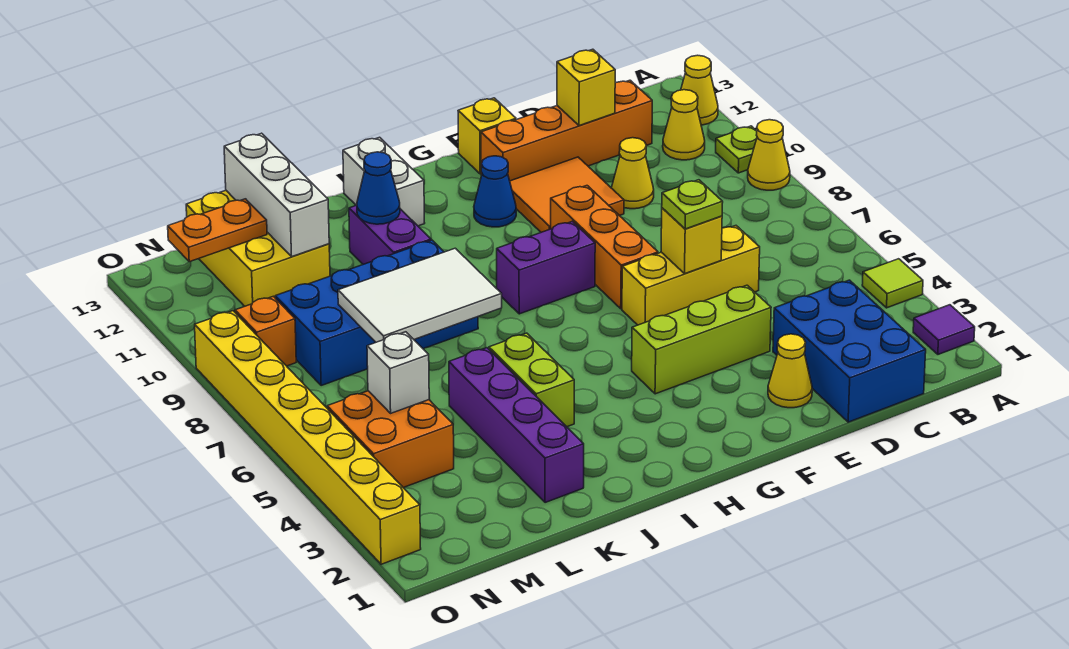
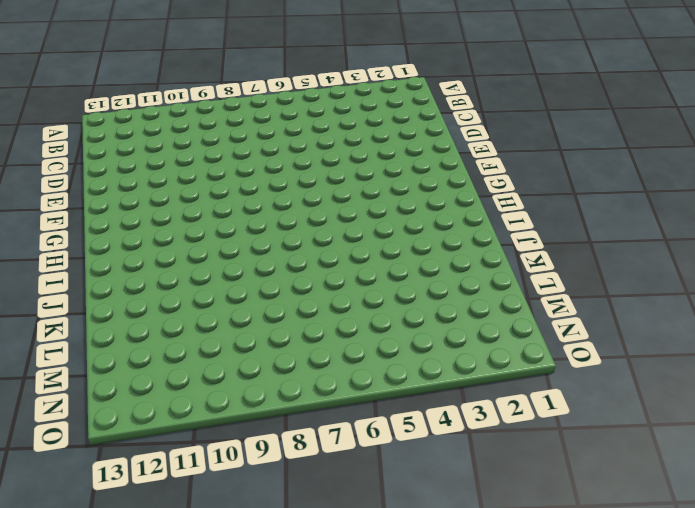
none -> purple 1x1 tile [913,305,975,354]
none -> lime 1x1 tile [862,259,923,308]
none -> yellow 1x1 cone [748,120,790,190]
none -> lime 1x1 plate [716,126,757,173]

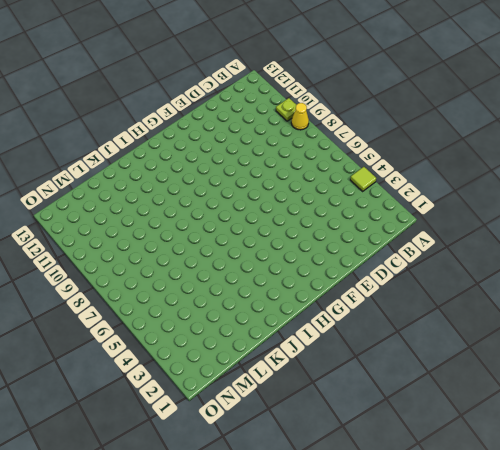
none -> purple 1x1 tile [913,305,975,354]
none -> yellow 1x1 cone [681,55,718,125]
none -> yellow 1x1 cone [663,90,705,160]
none -> blue 2x3 brick [773,280,926,422]

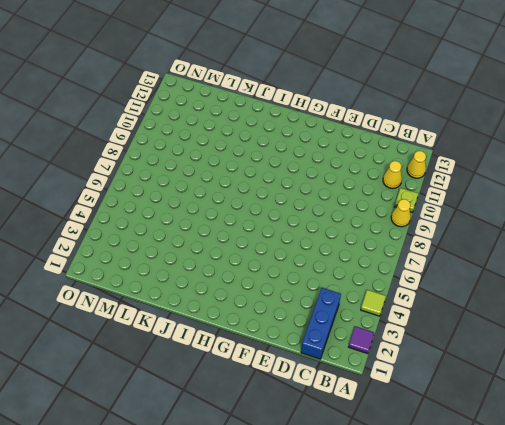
blue 1x3 brick [301,288,341,359] -> blue 2x3 brick [773,280,926,422]
none -> orange 1x4 brick [481,80,652,181]
none -> yellow 1x3 brick [622,226,760,325]
none -> yellow 1x1 cone [612,138,654,209]
none -> yellow 1x1 cone [768,334,812,408]

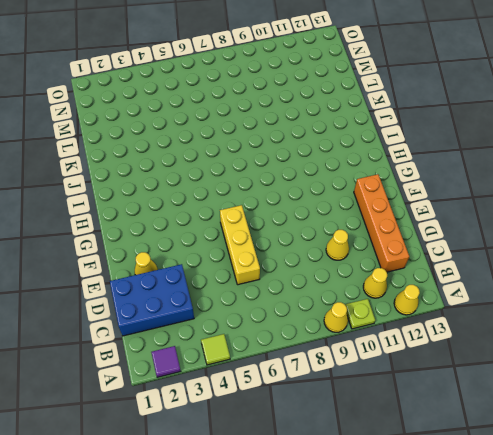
none -> lime 1x3 brick [632,285,771,394]
none -> orange 2x2 tile [510,157,624,232]
none -> orange 1x3 brick [551,186,658,309]
none -> yellow 1x1 brick [458,98,516,174]

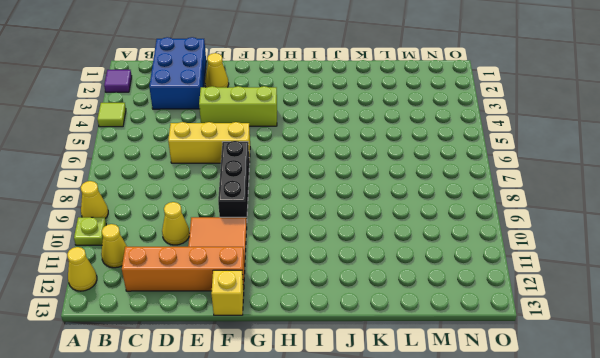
black 1x3 brick [218,141,249,220] -> orange 1x3 brick [551,186,658,309]
none -> purple 1x2 brick [497,221,595,314]
none -> blue 1x1 cone [474,156,516,227]
none -> white 1x2 brick [343,137,425,226]
none -> lime 1x2 brick [489,333,574,427]

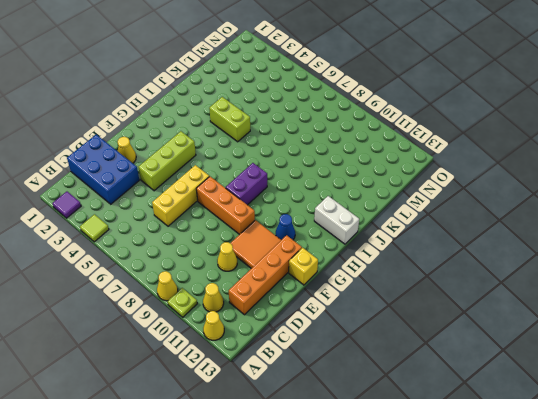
none -> blue 2x4 brick [275,240,478,386]
none -> purple 1x2 brick [349,205,431,264]
none -> purple 1x4 brick [449,348,584,503]
none -> yellow 2x3 brick [186,191,330,306]

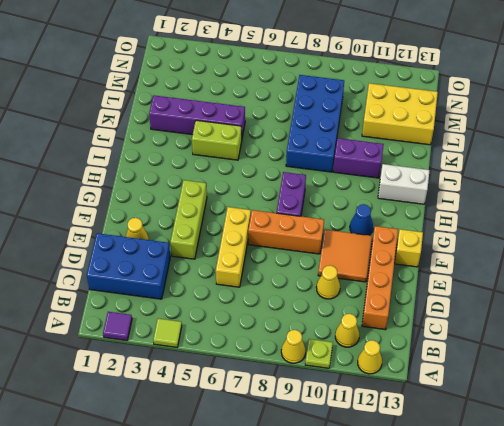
none -> orange 2x2 brick [327,391,454,488]
none -> orange 1x1 brick [235,296,296,366]
none -> yellow 1x8 brick [195,311,421,564]
none -> yellow 1x1 brick [557,49,615,126]

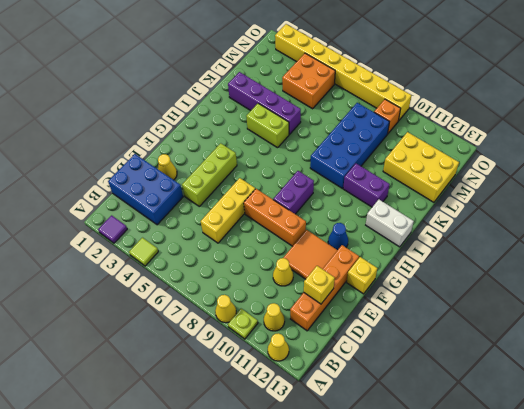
none -> yellow 1x1 brick [661,208,722,274]
none -> white 2x3 tile [338,248,502,342]
none -> blue 1x1 cone [357,152,400,224]
none -> white 1x3 brick [224,133,329,257]

